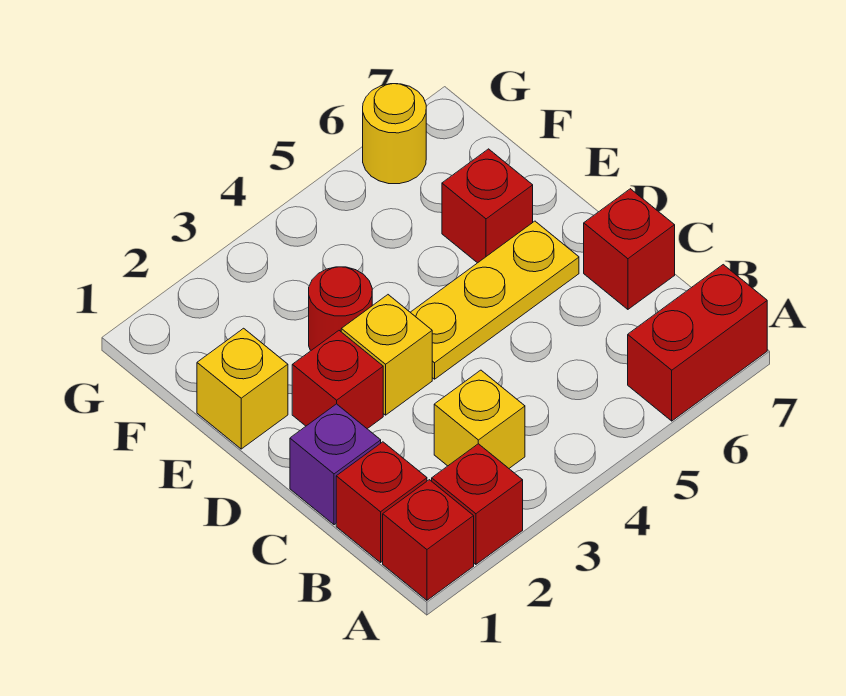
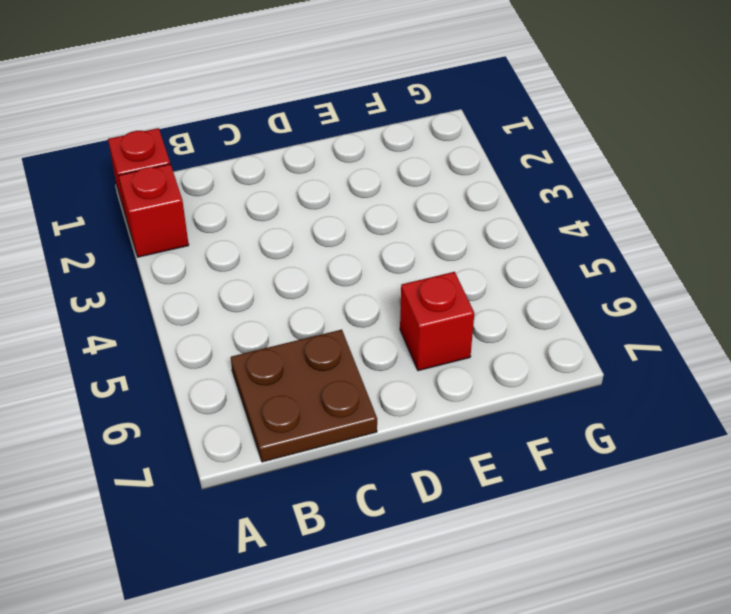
brown 2x2 plate [231,330,377,462] -> red 1x1 brick [584,189,675,309]
none -> red 1x2 brick [628,265,767,421]
none -> red 1x1 brick [336,442,427,562]
none -> yellow 1x1 brick [434,370,525,468]

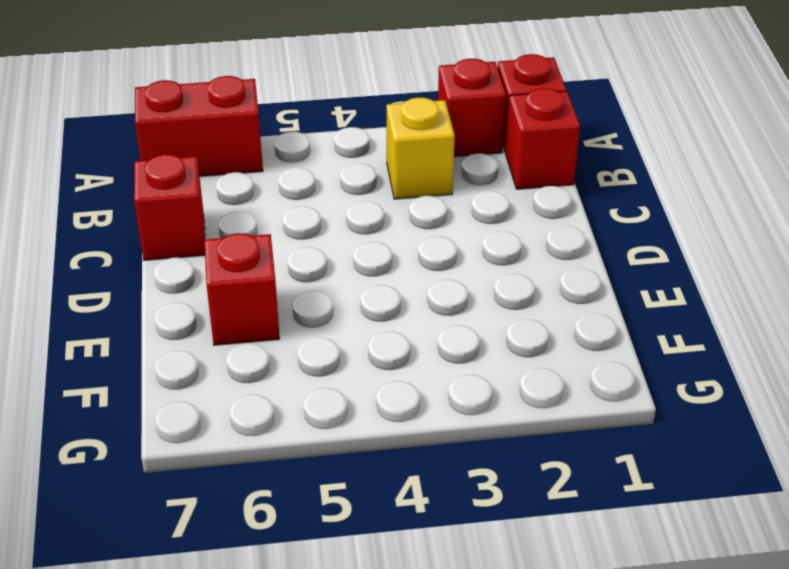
none -> purple 1x1 brick [290,404,381,525]
none -> red 1x1 brick [292,331,383,429]
none -> yellow 1x1 brick [341,295,432,415]

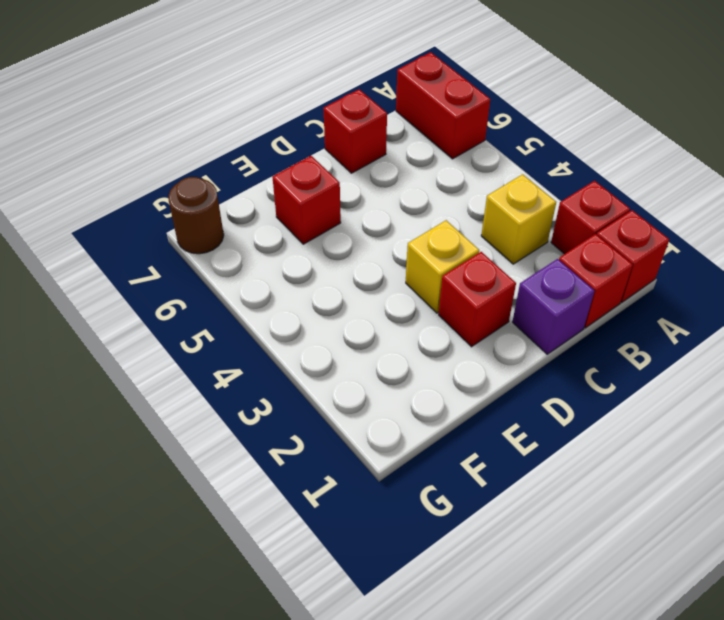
brown 1x1 round brick [168,177,224,254] -> none
none -> yellow 1x3 plate [410,221,579,379]
none -> yellow 1x1 brick [197,328,288,449]
none -> red 1x1 round brick [309,267,372,351]

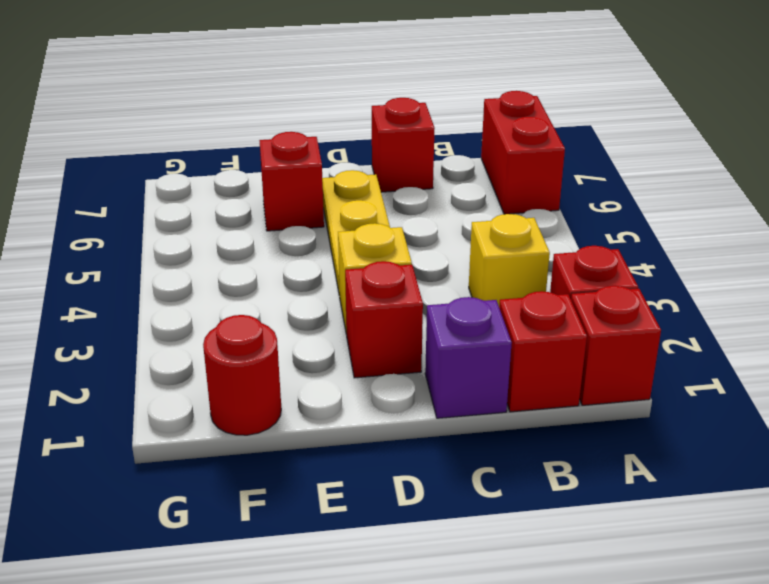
red 1x1 round brick [203,315,281,435] -> red 1x1 round brick moved to [309,267,372,351]
none -> yellow 1x1 brick [197,328,288,449]
none -> yellow 1x1 round brick [363,84,426,184]

